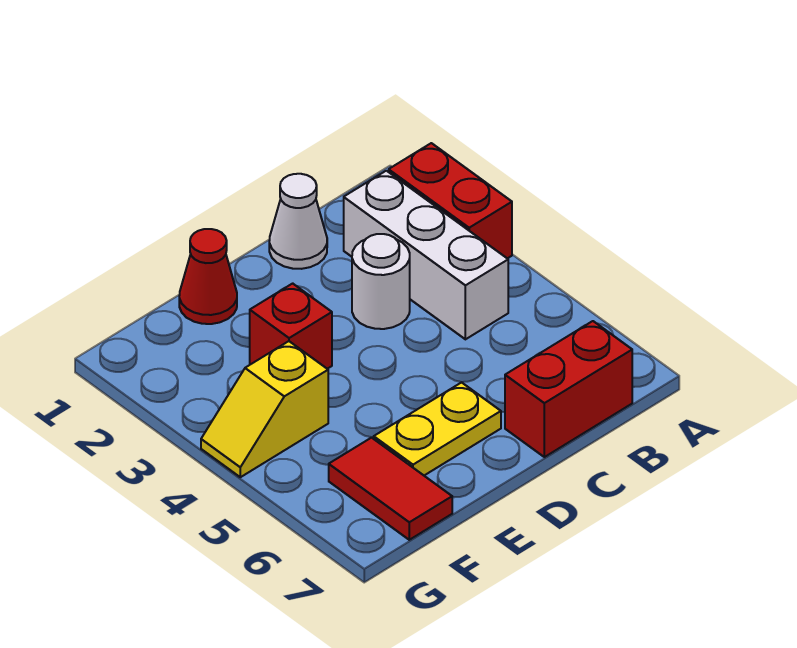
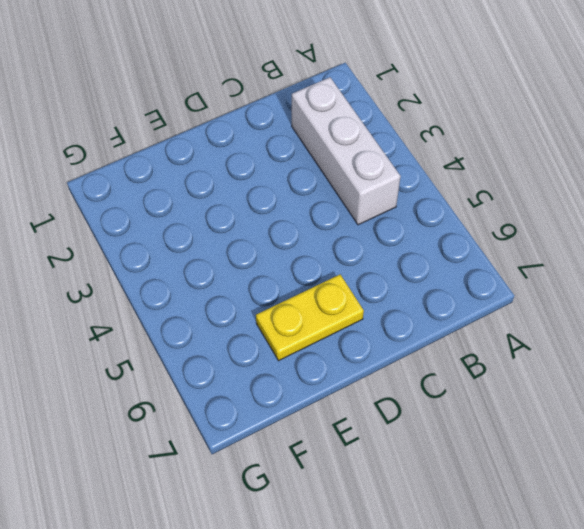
none -> red 1x2 brick [389,143,512,258]
none -> red 1x2 brick [505,321,632,457]

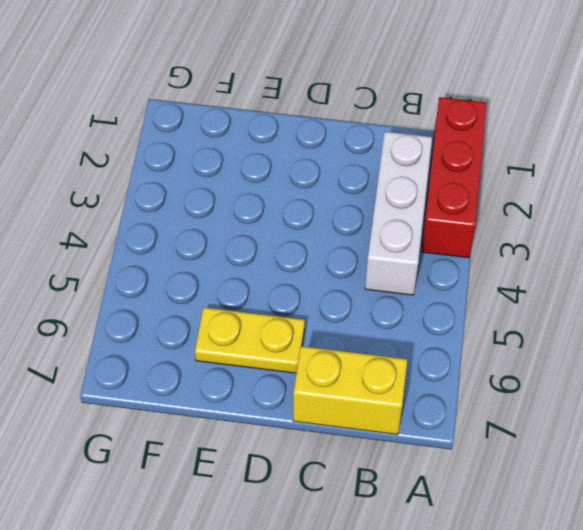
red 1x3 brick [421,97,486,258] -> red 1x2 brick [389,143,512,258]
yellow 1x2 brick [293,346,407,435] -> red 1x2 brick [505,321,632,457]
none -> white 1x1 cone [269,174,327,269]
none -> white 1x1 round brick [352,234,410,329]

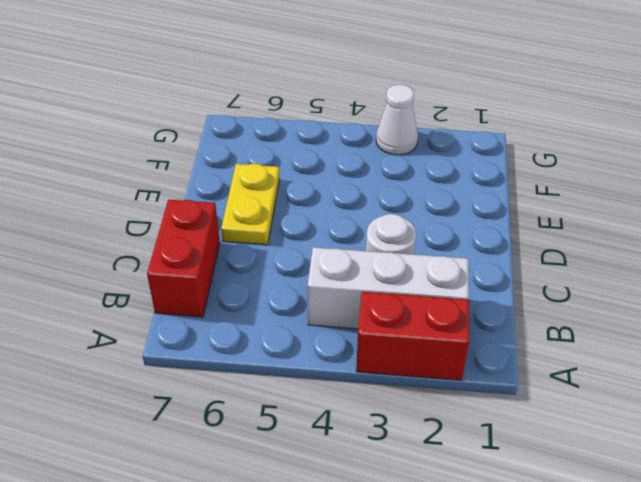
white 1x1 cone [376,84,418,155] -> white 1x1 cone moved to [269,174,327,269]
none -> red 1x1 cone [179,229,237,324]
none -> red 1x1 brick [250,283,332,369]

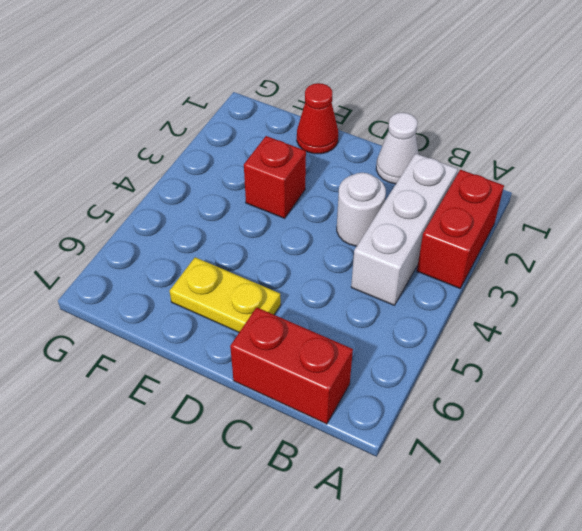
none -> yellow 1x2 slope [201,341,328,477]
none -> red 1x2 tile [329,438,452,540]

